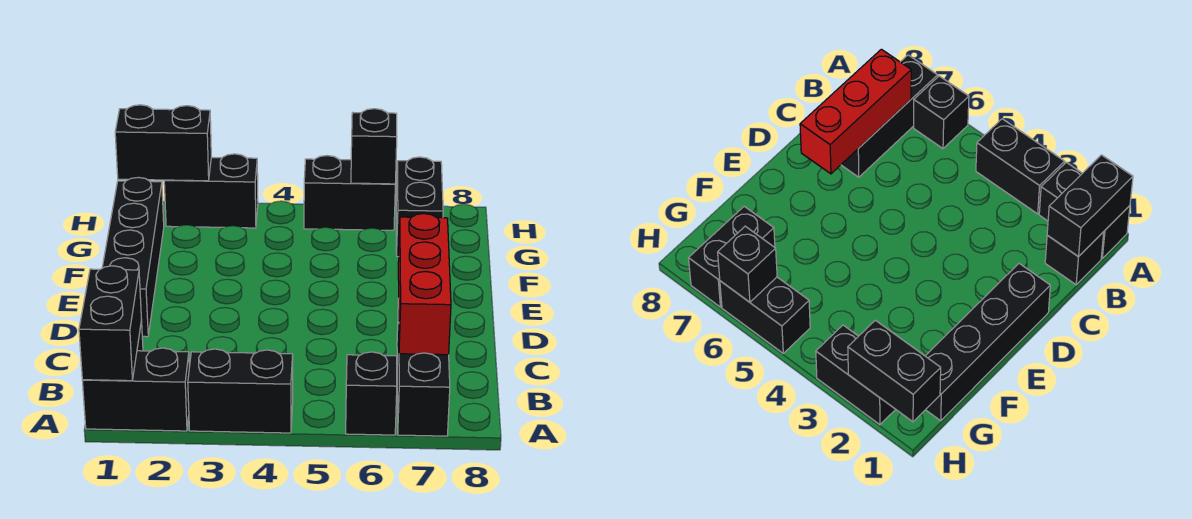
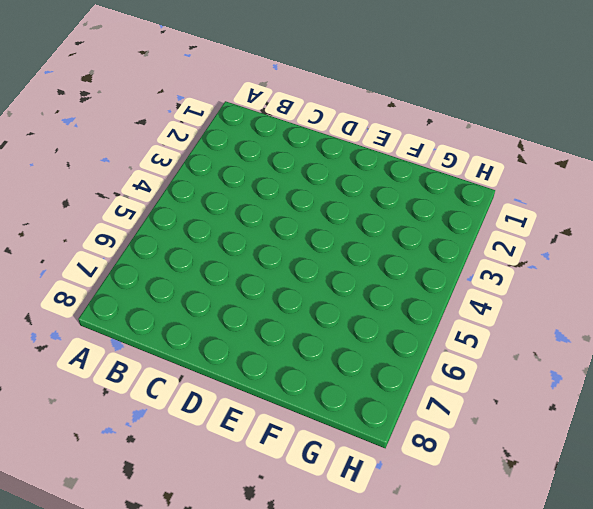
none -> black 1x2 brick [82,348,189,431]
none -> black 1x2 brick [188,349,293,433]
none -> black 1x1 brick [346,352,397,435]

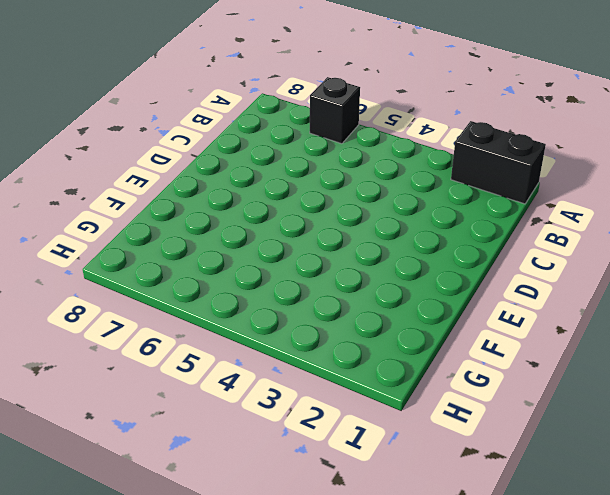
none -> black 1x2 brick [188,349,293,433]
none -> black 1x3 brick [397,299,450,436]
none -> black 1x1 brick [1045,232,1104,285]

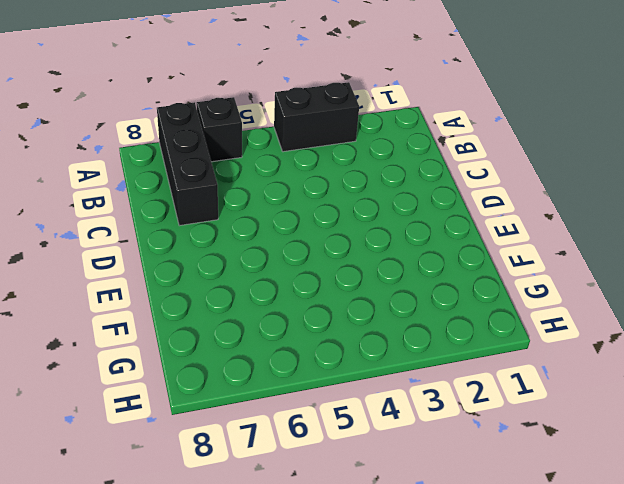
none -> black 1x2 brick [82,348,189,431]
none -> black 1x1 brick [1045,232,1104,285]
none -> black 1x4 brick [102,177,164,337]

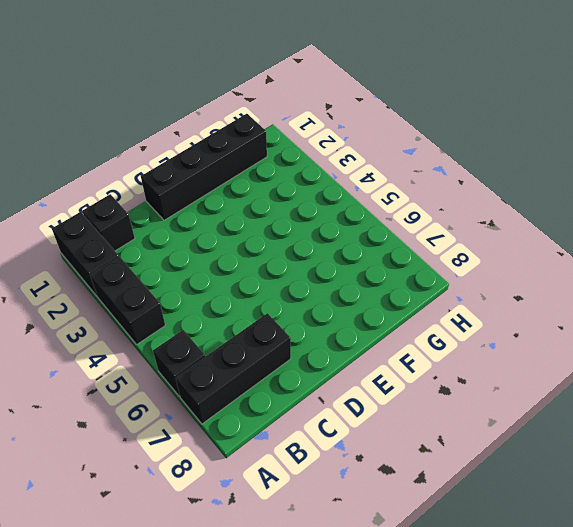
none -> black 1x2 brick [396,157,443,257]
none -> black 1x2 brick [164,154,258,228]
none -> black 1x2 brick [304,156,395,230]

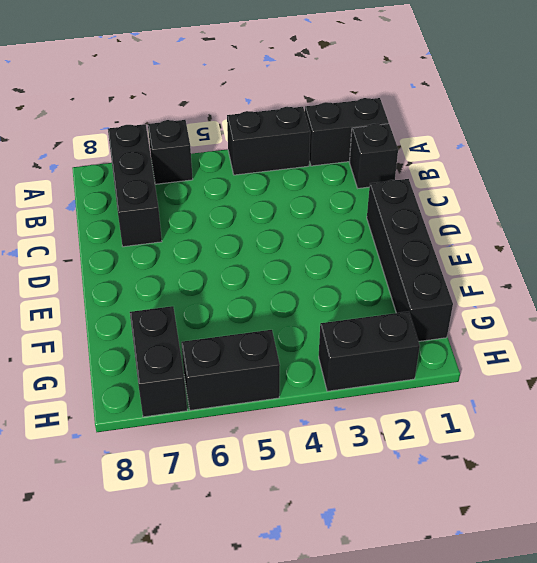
none -> black 1x2 brick [79,266,142,381]
none -> red 1x3 brick [398,214,451,355]
none -> black 1x2 brick [115,105,211,181]

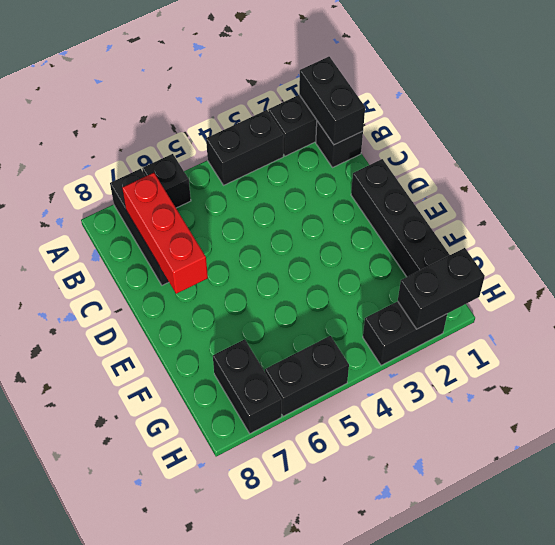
none -> black 1x1 brick [351,109,397,184]

